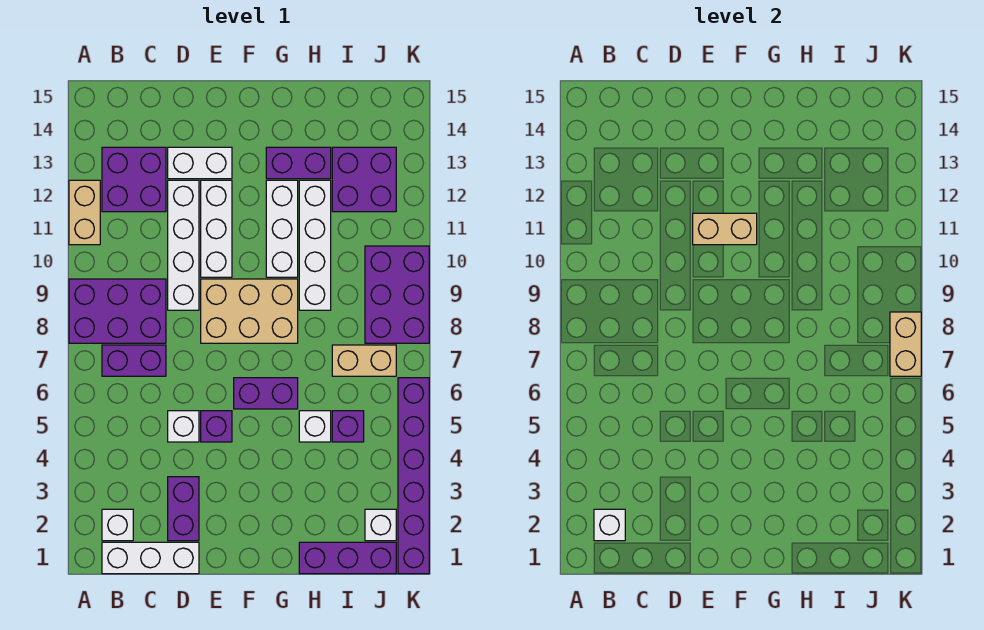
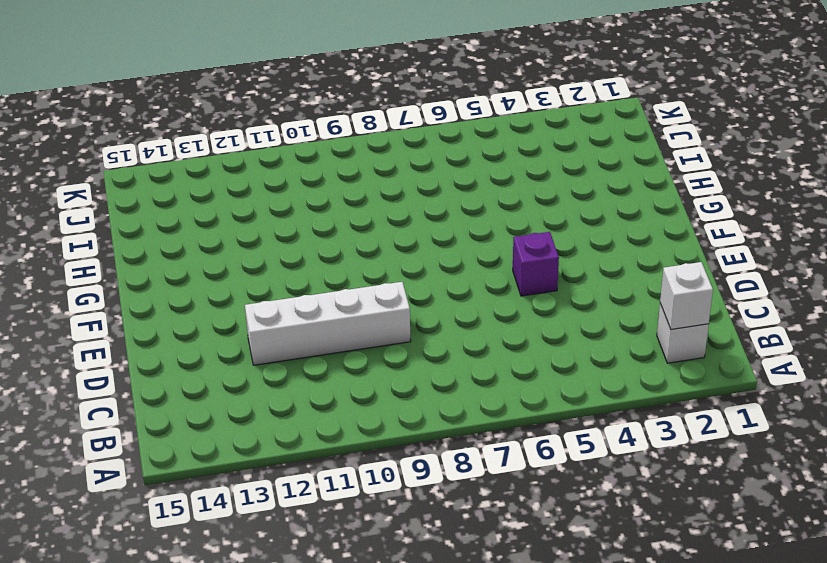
none -> purple 2x3 brick [69,279,166,343]
none -> tan 1x2 brick [69,180,100,245]
none -> white 1x3 brick [102,542,199,574]

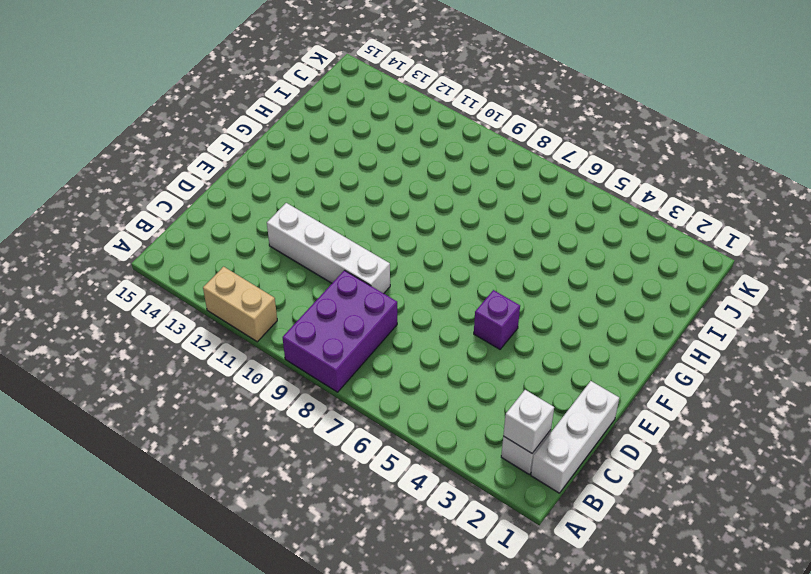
none -> purple 1x2 brick [102,345,166,376]
none -> purple 2x2 brick [102,147,166,212]
none -> purple 1x2 brick [168,477,199,541]

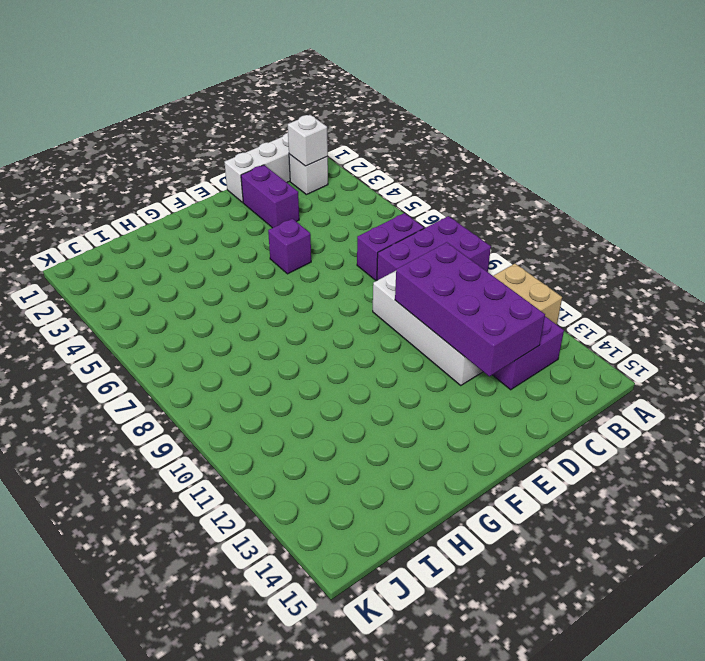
purple 2x4 brick [395,242,545,377] -> none
none -> white 1x1 brick [168,411,199,442]
none -> white 1x2 brick [168,147,232,179]
none -> tan 2x3 brick [201,279,298,343]

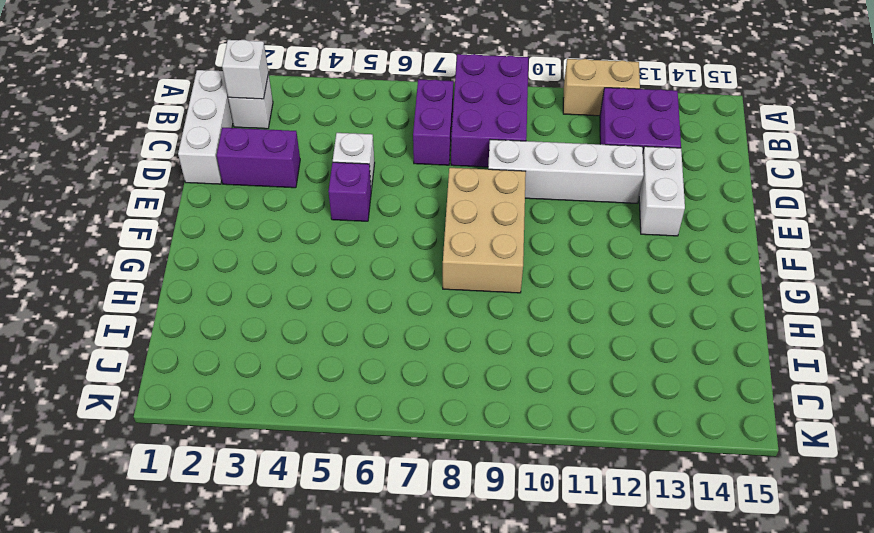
none -> white 1x3 brick [201,180,232,277]
none -> purple 1x2 brick [234,378,298,409]
none -> white 1x3 brick [266,180,298,277]

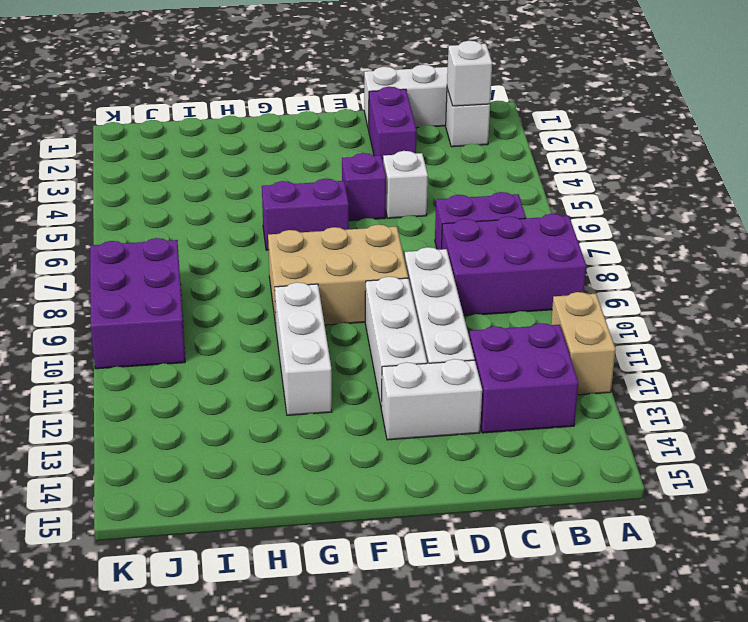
none -> purple 1x2 brick [266,147,331,179]
none -> purple 1x3 brick [299,542,396,574]
none -> white 1x1 brick [299,411,331,442]

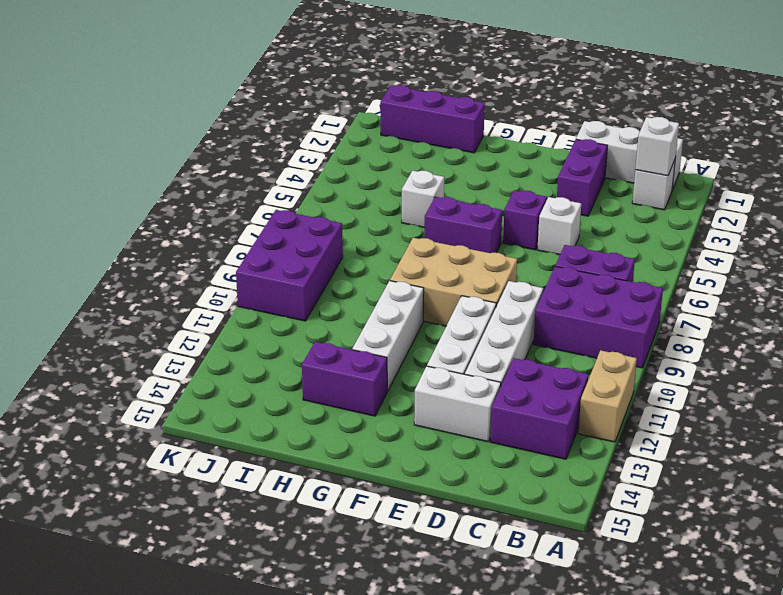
none -> white 1x4 brick [299,180,331,310]
none -> purple 1x1 brick [332,411,364,442]
none -> tan 1x2 brick [332,345,396,376]

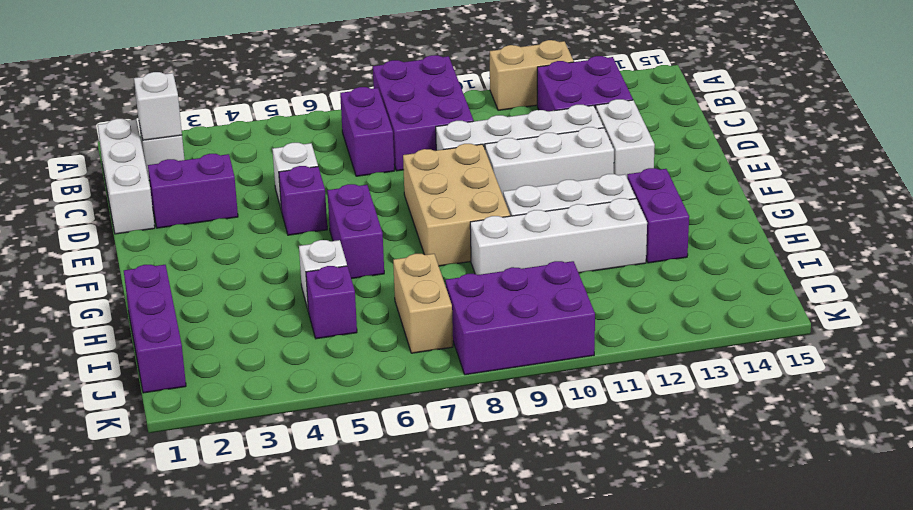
none -> purple 2x2 brick [332,147,396,212]
none -> white 1x1 brick [365,509,396,541]
none -> purple 1x6 brick [398,378,429,574]

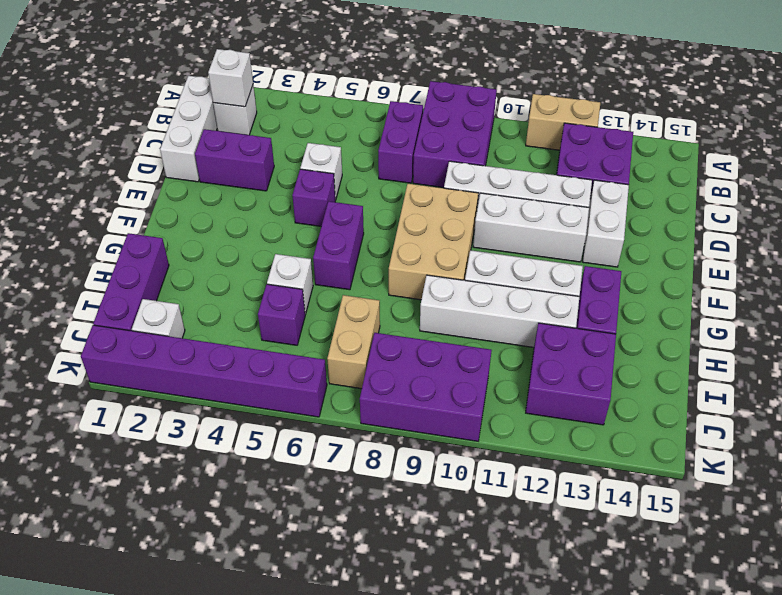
none -> tan 1x2 brick [693,213,757,245]
none -> tan 1x2 brick [890,312,921,376]

